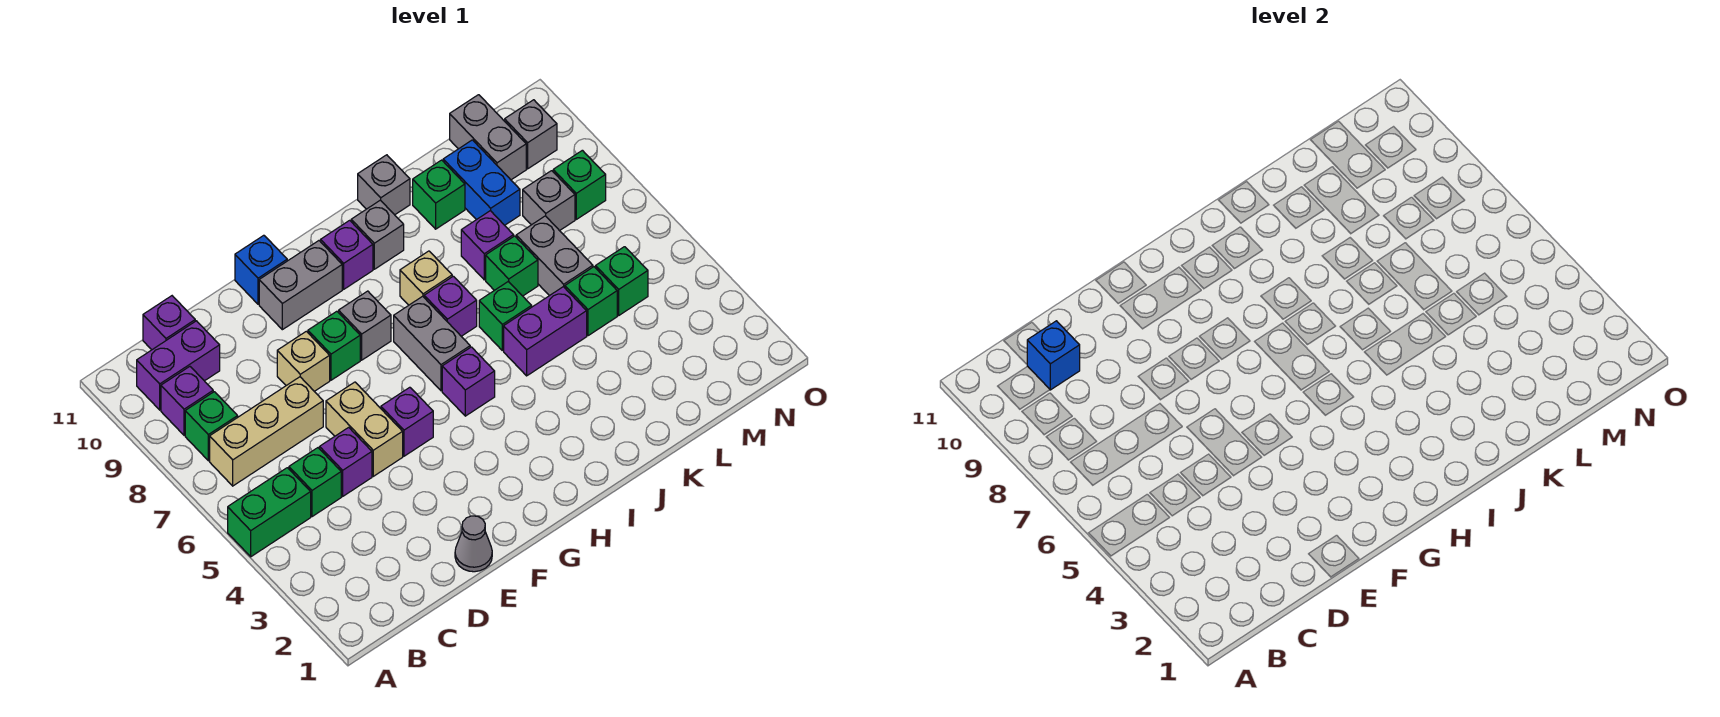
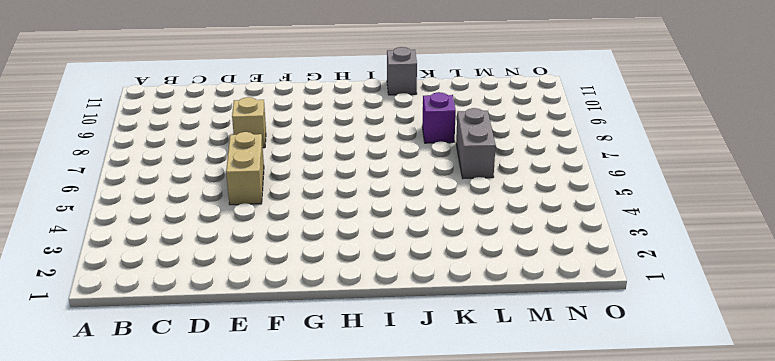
none -> green 1x2 brick [228,468,311,557]
none -> tan 1x3 brick [210,377,323,486]
none -> green 1x1 brick [185,392,238,461]
none -> purple 1x1 brick [161,367,213,435]

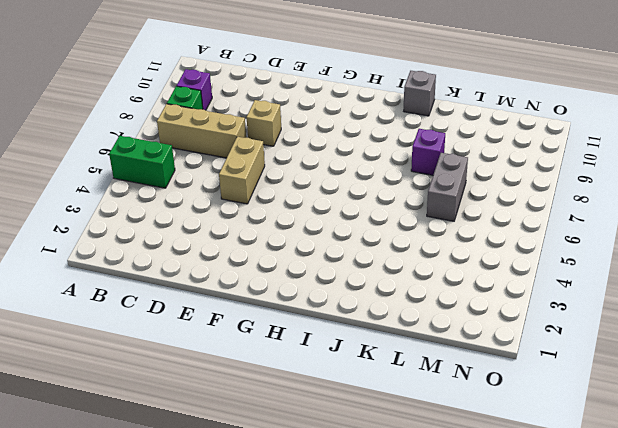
none -> purple 1x2 brick [137,321,220,410]
none -> green 1x1 brick [289,448,341,517]
none -> purple 1x1 brick [143,296,195,350]
none -> purple 1x1 brick [320,427,372,496]

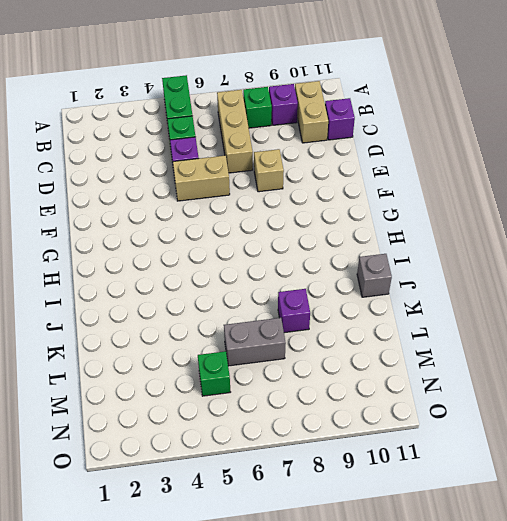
tan 1x2 brick [295,81,328,143] -> purple 1x2 brick [137,321,220,410]
none -> grey 1x1 cone [455,516,492,572]
none -> purple 1x1 brick [381,387,433,456]
none -> green 1x1 brick [308,311,360,380]
none -> grey 1x2 brick [259,241,342,330]

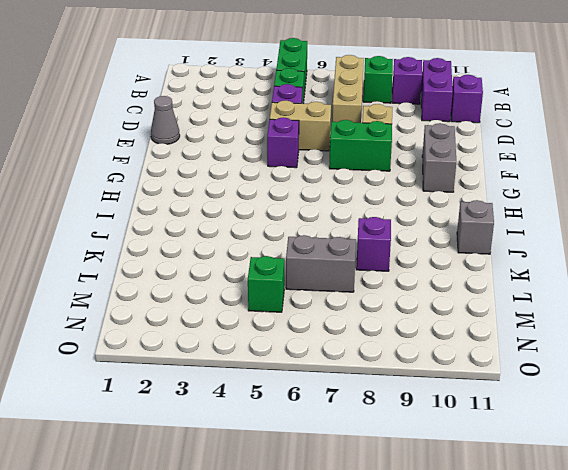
green 1x2 brick [329,120,392,171] -> green 1x1 brick [308,311,360,380]
none -> blue 1x1 brick [235,235,287,304]
none -> grey 1x1 brick [339,291,391,360]
none -> purple 1x1 brick [442,347,495,416]
none -> grey 1x2 brick [394,296,470,391]

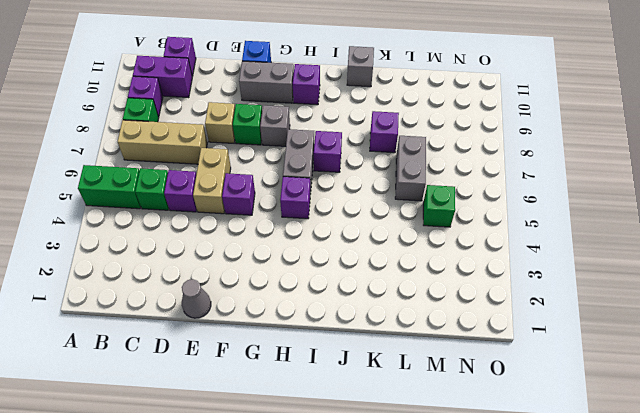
none -> tan 1x1 brick [400,251,452,305]
none -> grey 1x1 brick [351,200,404,269]
none -> purple 1x2 brick [504,287,587,376]
none -> green 1x1 brick [479,281,532,350]

